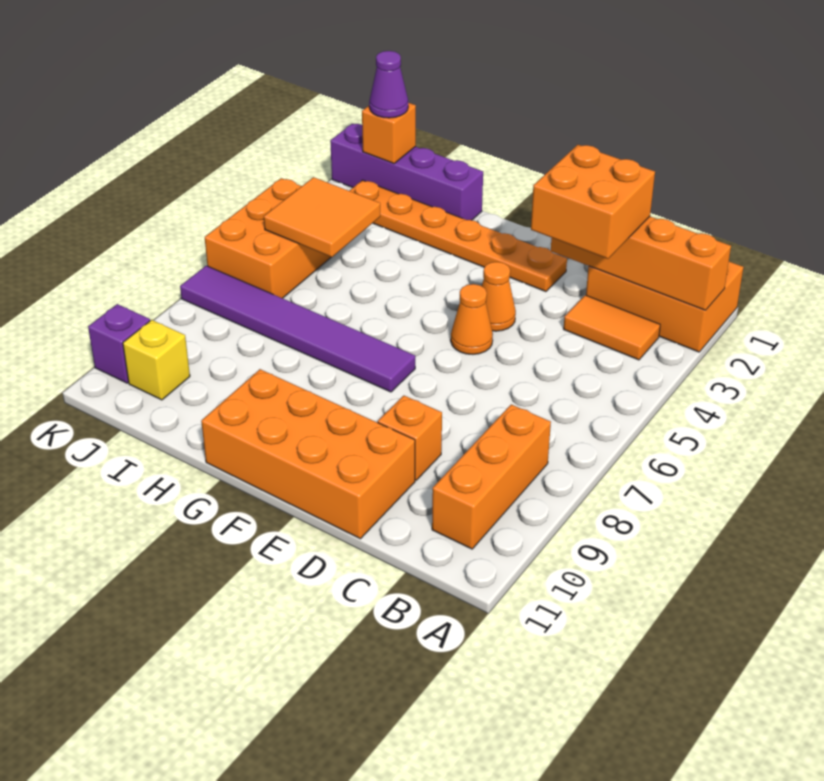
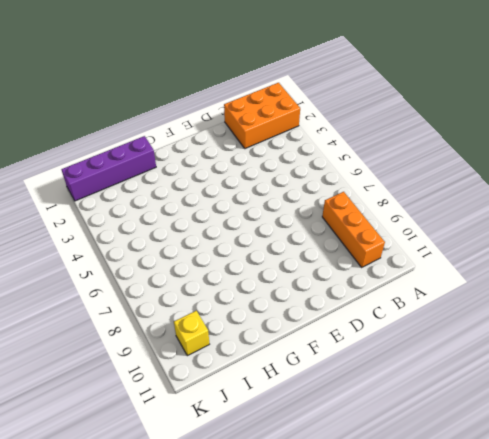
none -> orange 1x2 tile [564,295,660,360]
none -> orange 1x1 brick [378,396,442,480]
none -> orange 2x4 brick [201,369,415,539]

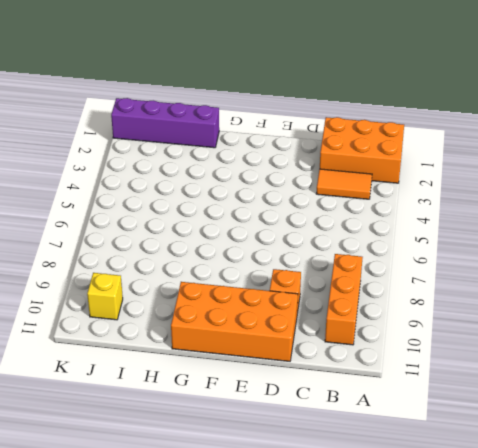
none -> orange 1x6 plate [349,180,567,292]
none -> orange 1x1 cone [482,262,516,331]
none -> orange 1x1 cone [451,284,493,354]

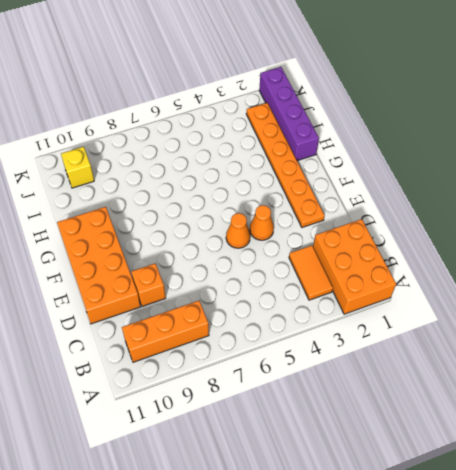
none -> purple 1x6 tile [180,266,415,392]
none -> orange 2x3 brick [205,178,331,298]
none -> purple 1x1 brick [88,304,150,383]

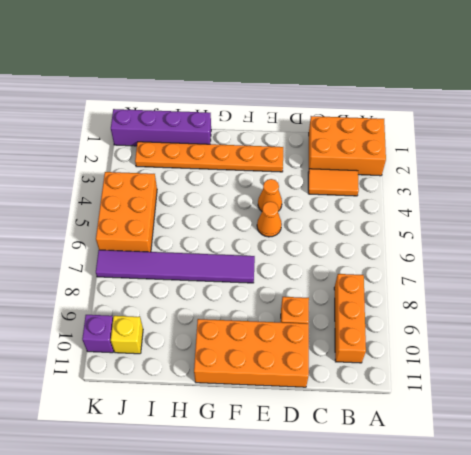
none -> orange 1x4 brick [551,216,731,310]
none -> orange 2x2 tile [264,177,380,257]
none -> orange 1x1 brick [362,103,416,164]

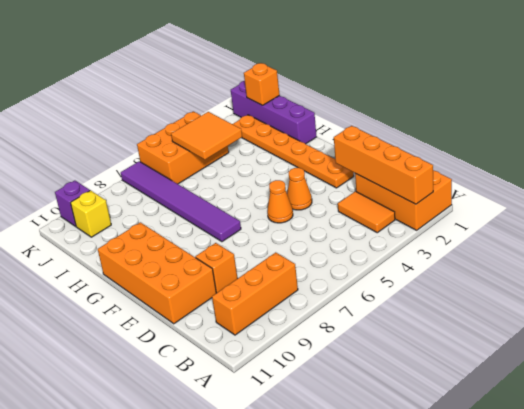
none -> orange 2x2 brick [531,145,655,259]
none -> purple 1x1 cone [369,51,408,118]

